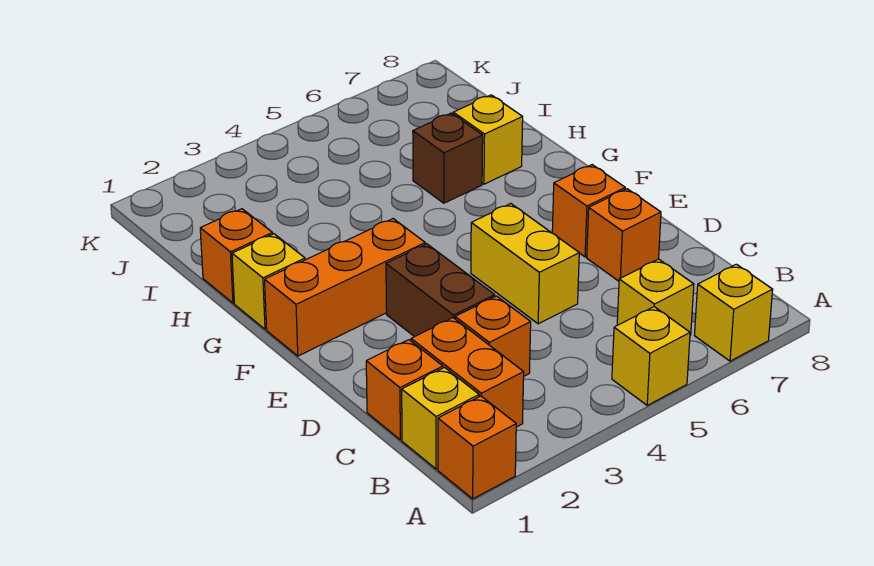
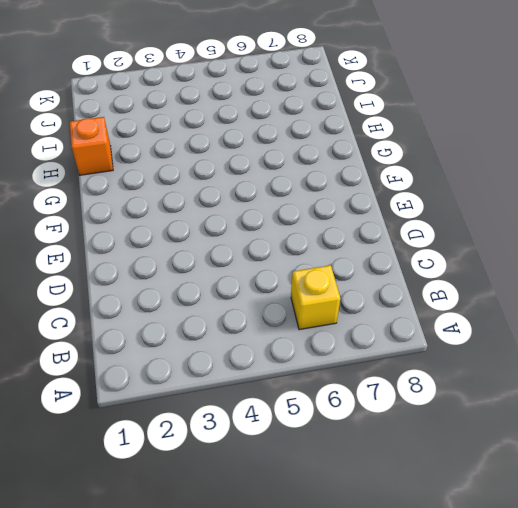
none -> orange 1x1 brick [438,396,516,499]
none -> yellow 1x1 brick [612,307,690,405]
none -> yellow 1x1 brick [694,264,773,361]

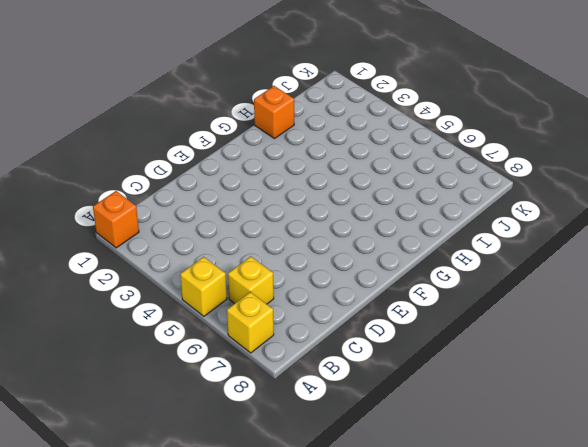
none -> yellow 1x1 brick [402,368,479,469]
none -> orange 1x2 brick [411,318,524,427]
none -> orange 1x1 brick [366,340,443,440]

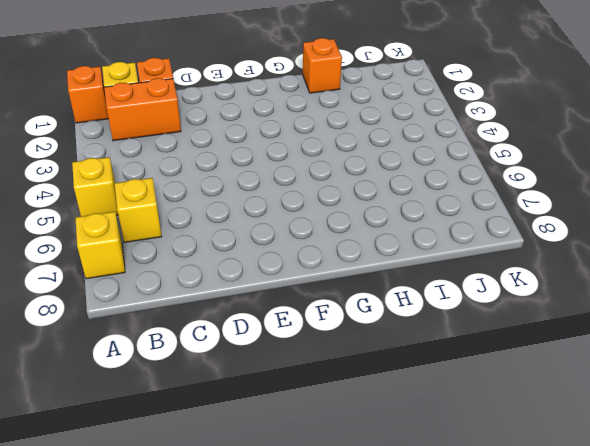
none -> orange 1x1 brick [455,296,531,376]
none -> brown 1x2 brick [386,244,495,337]
none -> yellow 1x2 brick [471,204,579,324]

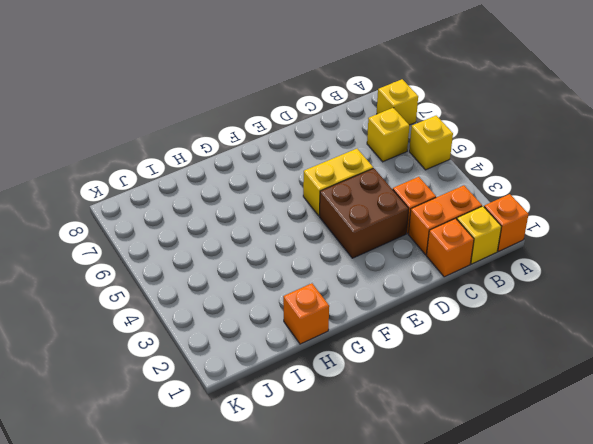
brown 2x2 brick [320,168,409,258] -> brown 1x2 brick [386,244,495,337]
none -> orange 1x1 brick [587,189,661,281]
none -> orange 1x1 brick [552,165,625,257]
none -> orange 1x3 brick [265,219,425,356]

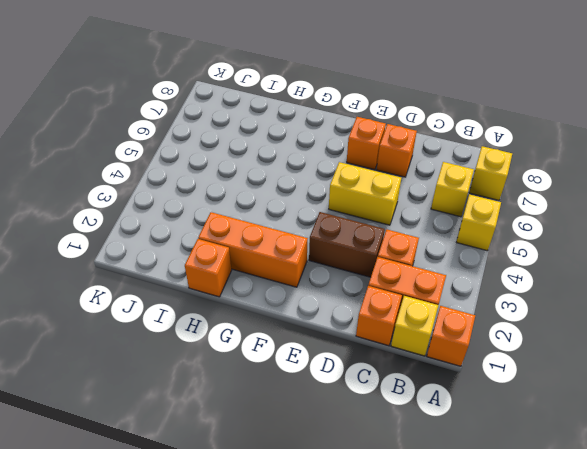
orange 1x3 brick [198,212,308,287] -> orange 1x3 brick turned to [265,219,425,356]
none -> yellow 1x1 brick [232,234,305,329]
none -> brown 1x1 brick [413,113,483,203]
none -> yellow 1x1 brick [453,95,523,184]

